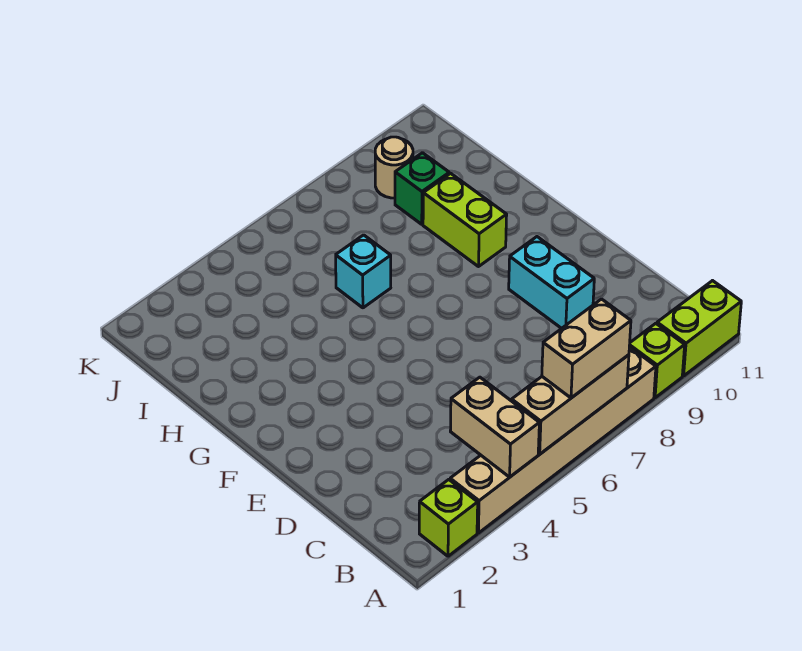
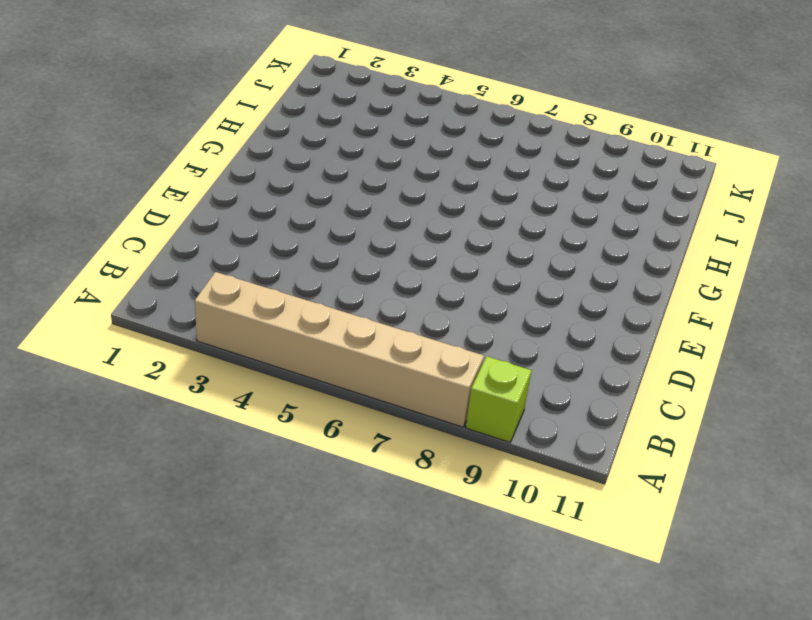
none -> lime 1x1 brick [419,480,478,556]
none -> lime 1x2 brick [657,281,741,376]
none -> cyan 1x2 brick [509,237,594,328]

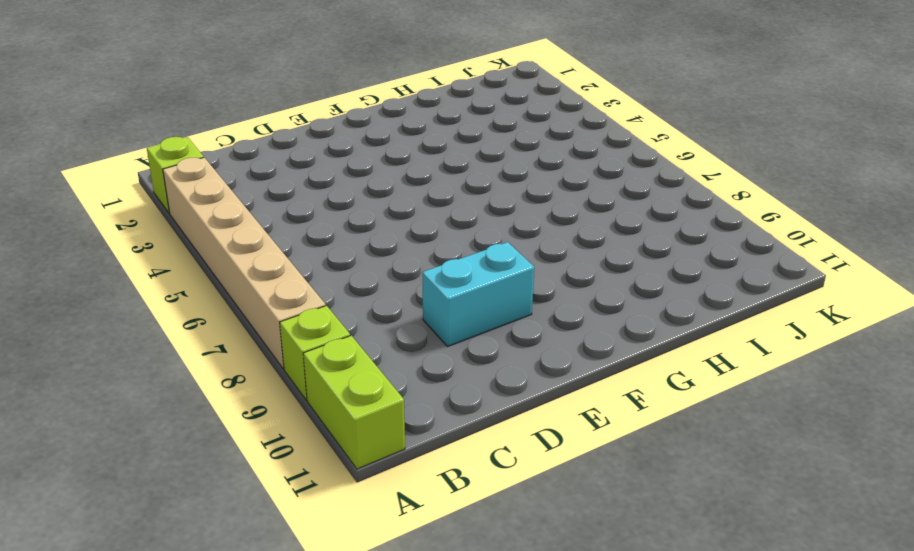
none -> lime 1x2 brick [423,173,507,267]
none -> cyan 1x1 brick [336,235,391,308]
none -> green 1x1 brick [395,153,449,224]

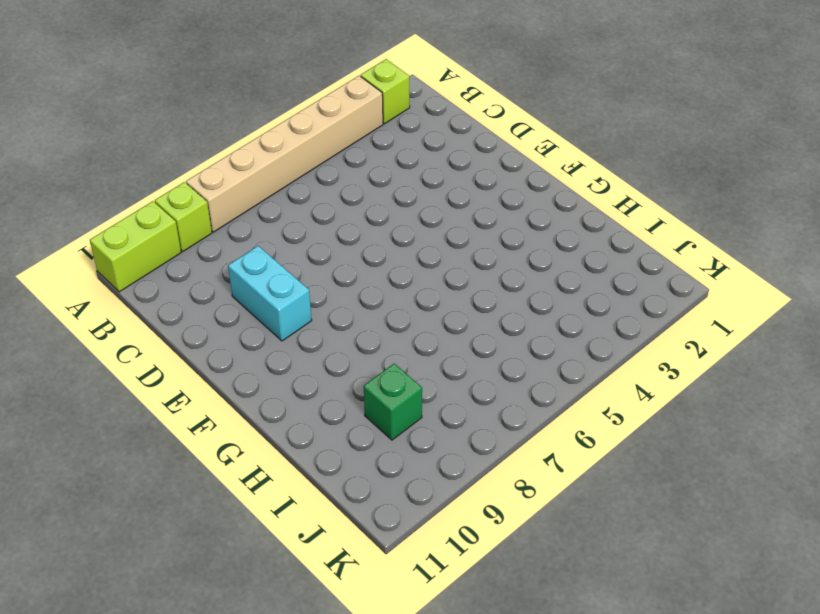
none -> lime 1x2 brick [423,173,507,267]
none -> cyan 1x1 brick [336,235,391,308]
none -> tan 1x1 round brick [375,137,413,198]

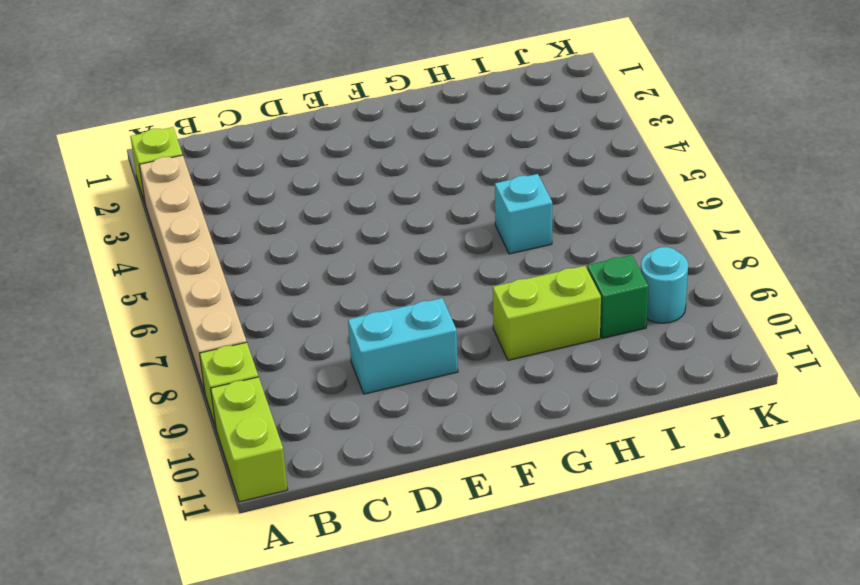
cyan 1x1 round brick [641,247,688,323] -> tan 1x1 round brick [375,137,413,198]
none -> tan 1x2 brick [450,377,539,477]
none -> tan 1x3 brick [512,355,629,454]
none -> tan 1x2 brick [542,299,631,398]

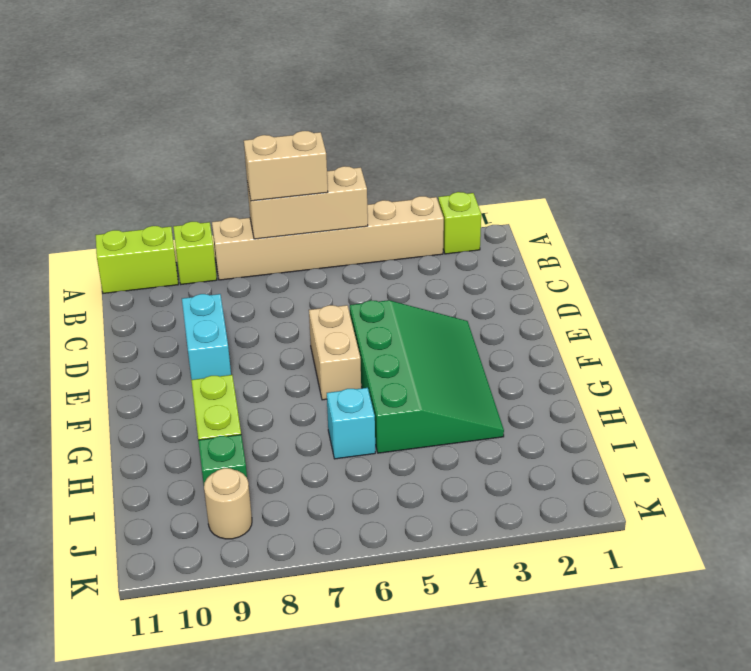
green 3x4 slope [350,300,504,453] -> none
tan 1x2 brick [309,305,361,400] -> tan 1x2 brick moved to [450,377,539,477]

